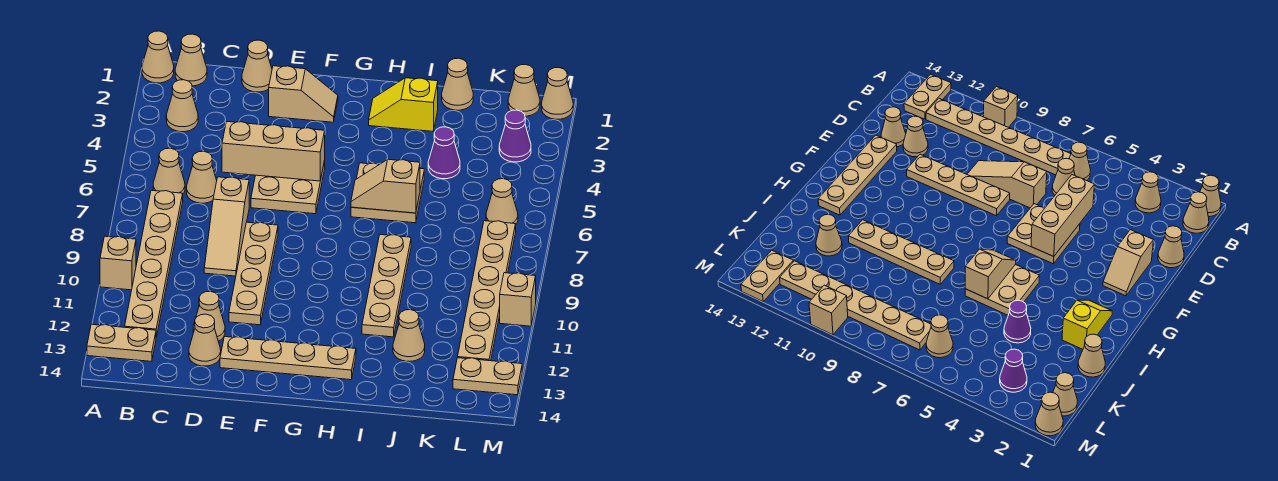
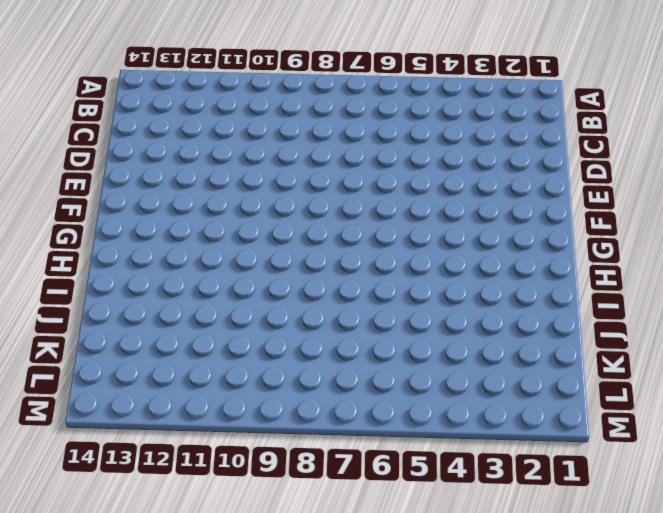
none -> tan 1x1 cone [142,31,174,83]
none -> tan 1x1 brick [100,236,136,290]
none -> tan 1x2 plate [87,324,156,361]
none -> tan 1x1 cone [175,34,207,86]

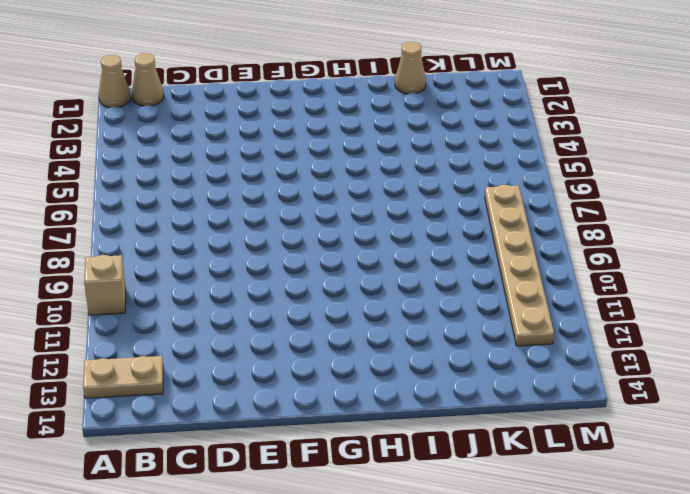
none -> tan 1x1 cone [166,80,198,132]
none -> tan 1x1 cone [153,148,185,194]
none -> tan 1x6 plate [125,190,183,337]
none -> tan 1x1 cone [187,151,217,203]

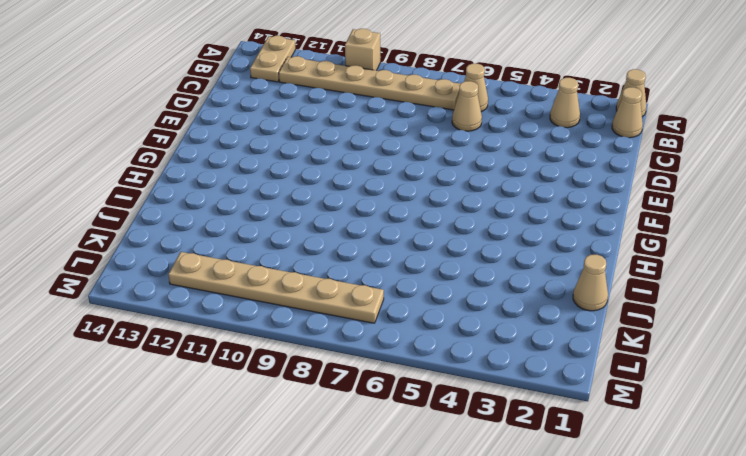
none -> tan 1x1 cone [242,40,272,92]
none -> tan 1x3 slope [204,177,249,276]
none -> tan 1x1 cone [193,291,225,341]
none -> tan 1x1 cone [189,314,221,366]

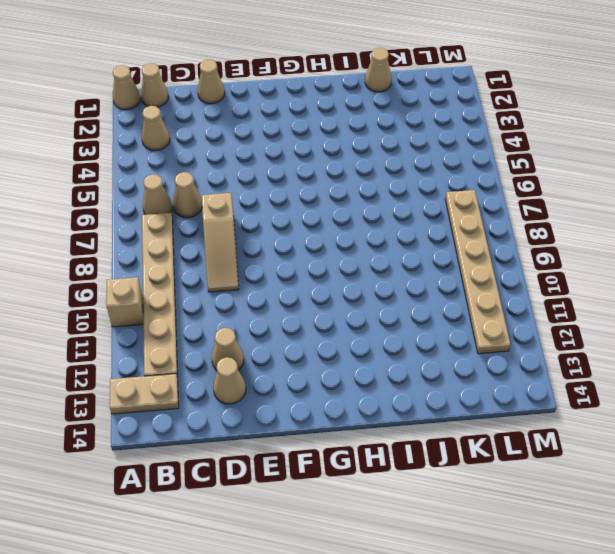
none -> tan 1x2 slope [269,66,338,122]
none -> tan 2x2 plate [251,161,325,214]
none -> tan 1x4 plate [229,222,278,325]
none -> tan 1x4 plate [220,337,356,380]

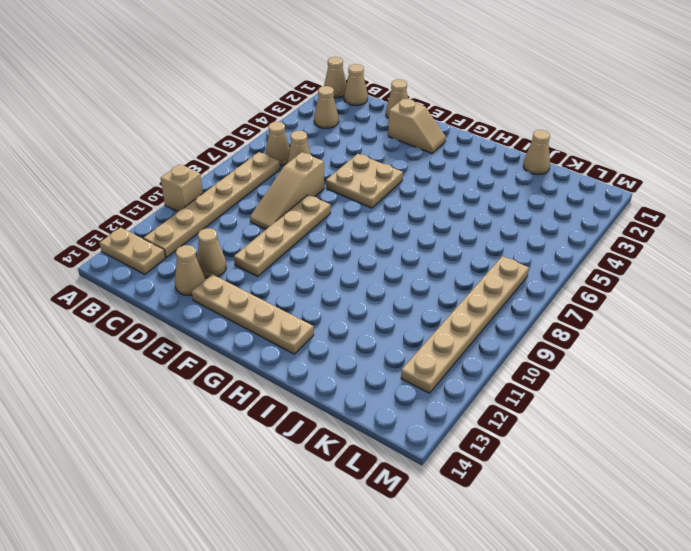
none -> yellow 1x2 slope [369,78,438,131]
none -> tan 2x2 plate [351,163,424,223]
none -> tan 1x4 plate [362,235,411,337]
none -> purple 1x1 cone [428,127,460,179]

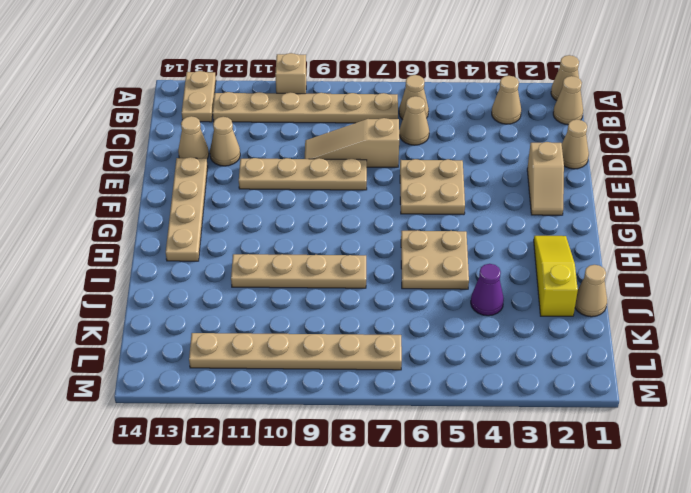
yellow 1x3 slope [534,236,578,316] -> yellow 1x2 slope [369,78,438,131]
none -> tan 1x1 cone [393,310,425,361]
none -> tan 1x1 cone [508,64,540,116]
none -> purple 1x1 cone [499,110,531,162]
none -> tan 1x1 cone [486,179,518,224]

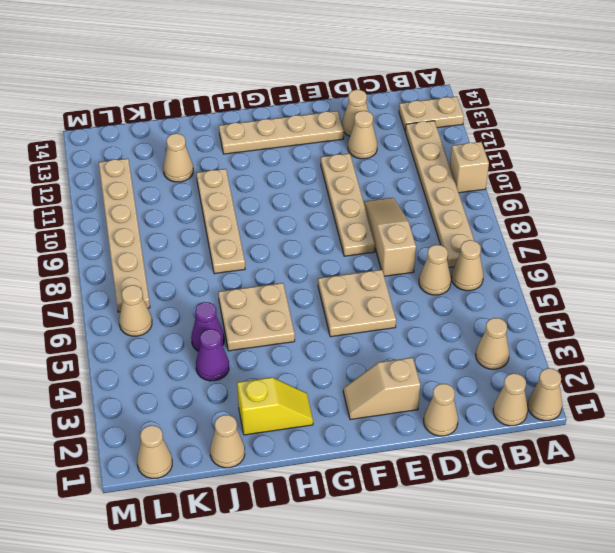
purple 1x1 cone [191,302,224,351] -> purple 1x1 cone moved to [499,110,531,162]
none -> tan 1x2 plate [453,358,522,395]
none -> tan 1x1 cone [542,67,573,119]
none -> tan 1x1 brick [500,273,536,326]
none -> tan 1x3 brick [222,122,325,181]

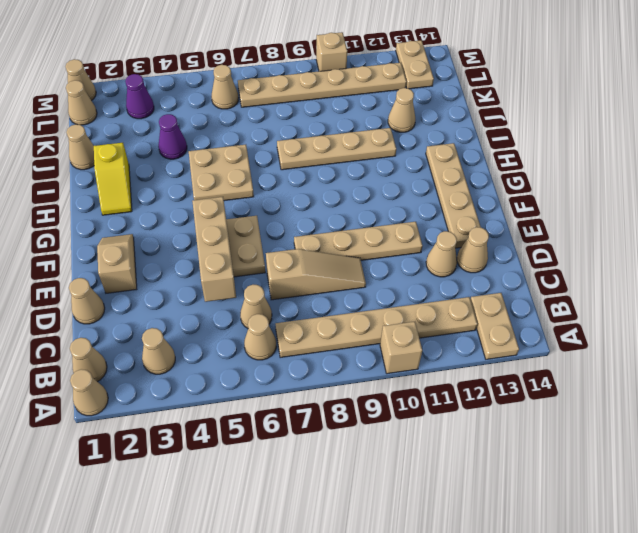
none -> tan 1x2 slope [351,159,420,213]

